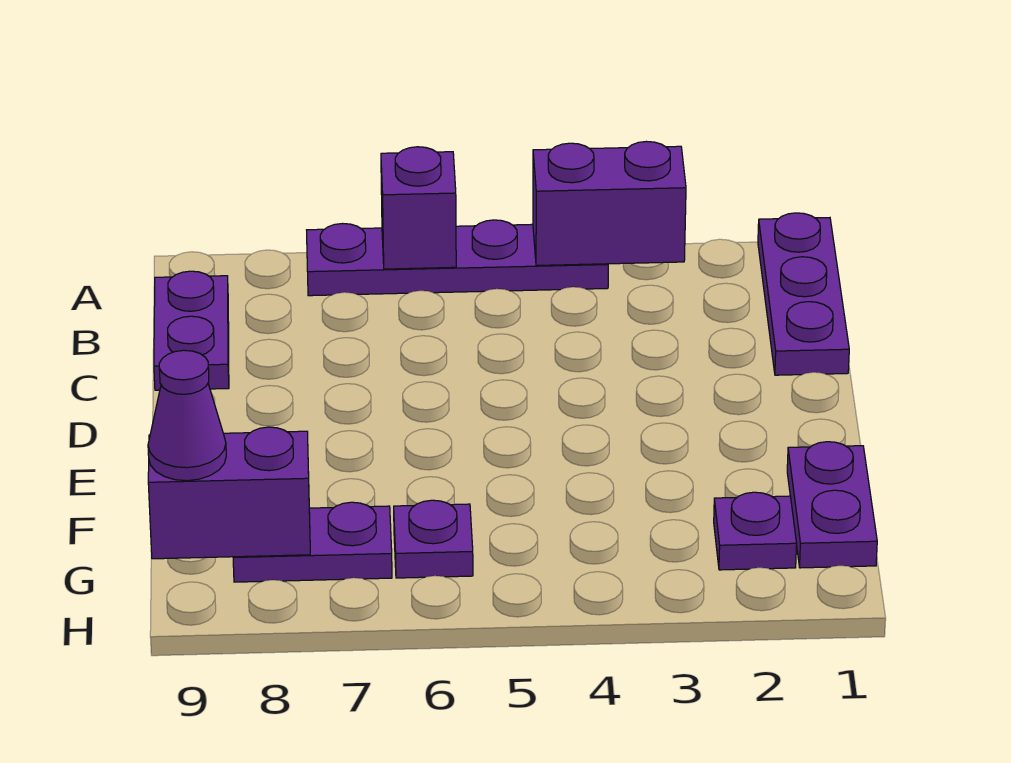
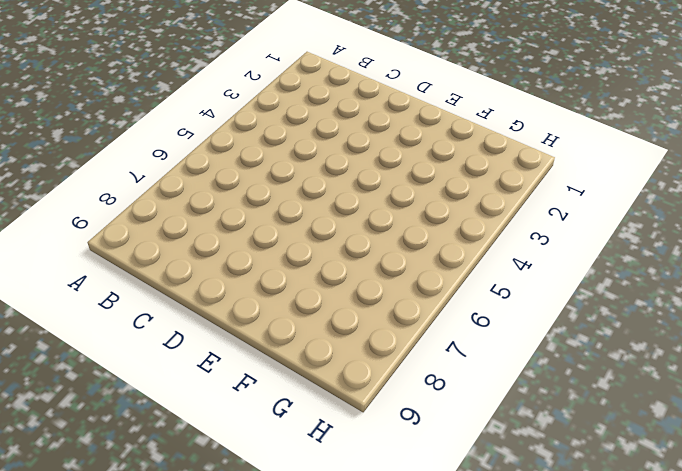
none -> purple 1x3 plate [758,213,849,375]
none -> purple 1x4 plate [307,220,608,296]

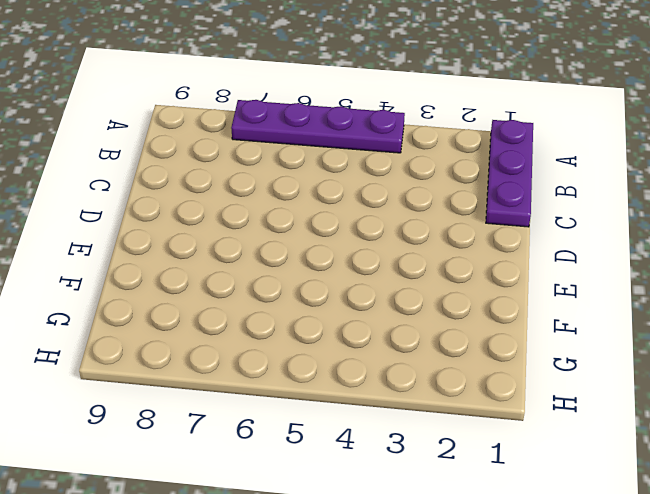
none -> purple 1x2 plate [154,271,229,390]
none -> purple 1x2 plate [787,442,877,568]

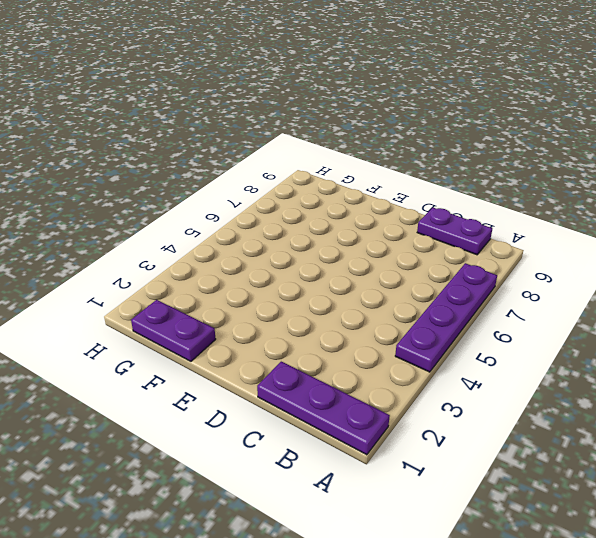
none -> purple 1x1 plate [714,492,797,570]
none -> purple 1x1 plate [394,500,473,578]

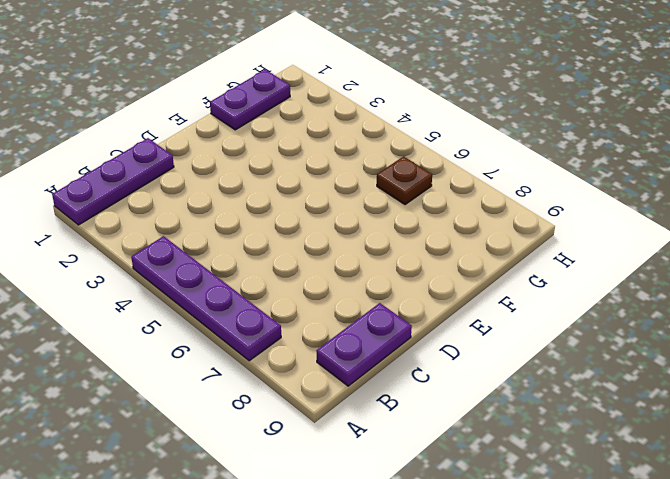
brown 1x1 plate [377,156,432,205] -> purple 1x1 plate [394,500,473,578]
none -> purple 1x1 plate [714,492,797,570]
none -> purple 1x2 plate [233,502,392,582]

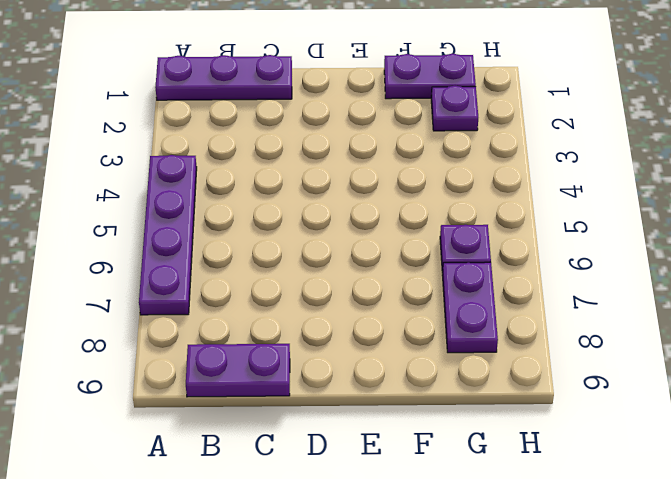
none -> purple 1x2 brick [533,141,686,265]
none -> purple 1x1 brick [381,147,456,269]

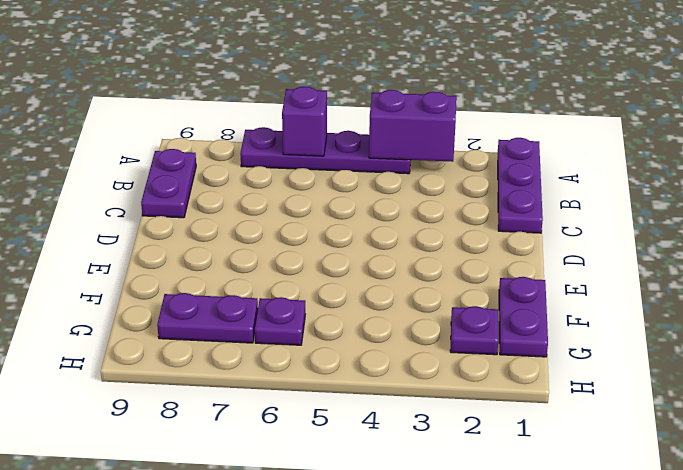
none -> purple 1x2 brick [148,427,310,559]
none -> purple 1x1 cone [148,350,226,481]

